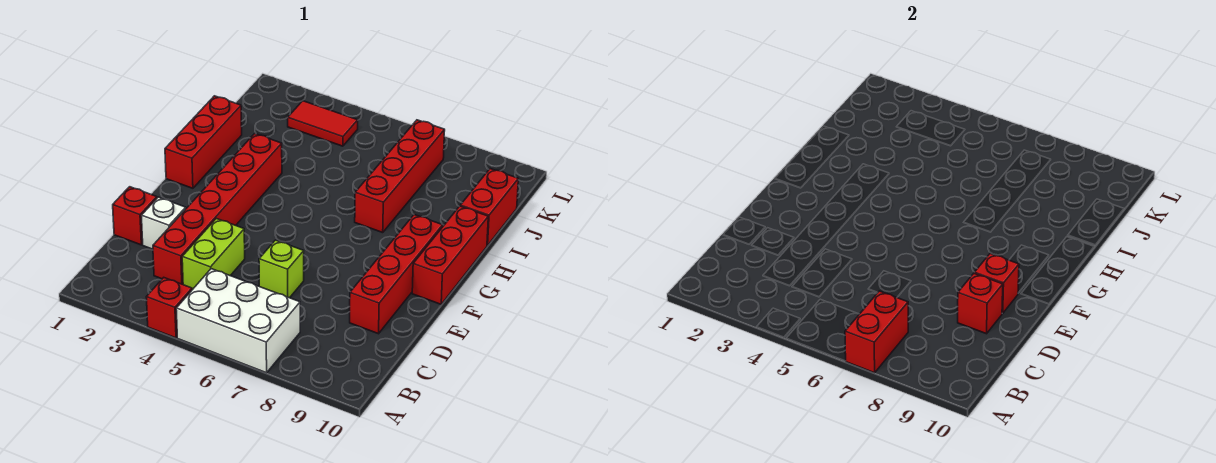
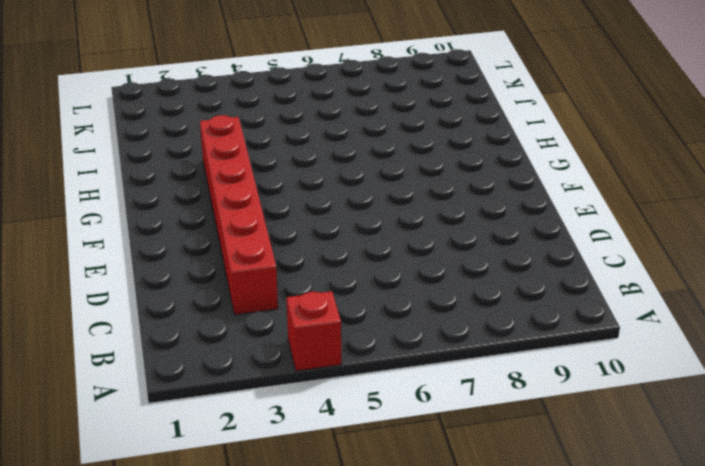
none -> white 2x3 brick [176,269,300,373]
none -> lime 1x2 brick [182,219,245,290]
none -> red 1x1 brick [113,187,157,245]

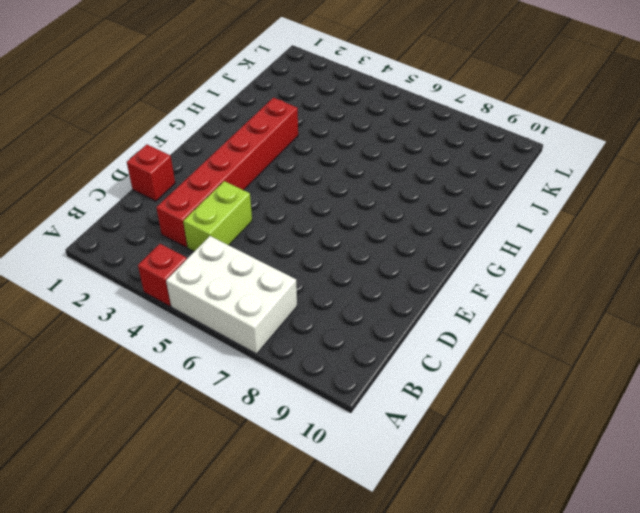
none -> white 1x1 brick [141,197,186,249]
none -> lime 1x1 brick [259,240,304,298]
none -> red 1x4 brick [350,215,443,334]

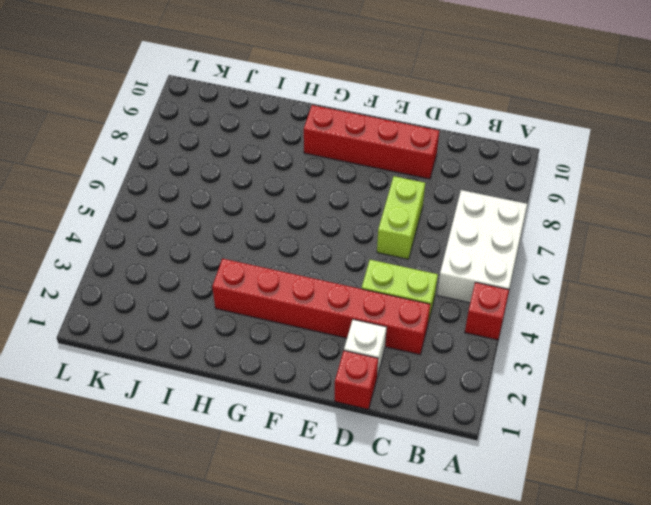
lime 1x2 brick [377,176,425,259] -> lime 1x1 brick [259,240,304,298]
none -> red 1x3 brick [412,206,488,304]
none -> red 1x3 brick [165,96,242,188]
none -> red 1x4 brick [355,120,445,233]

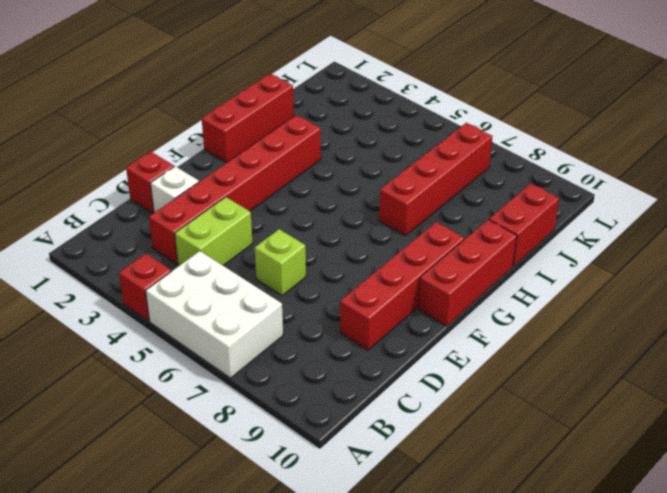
none -> red 1x2 tile [288,101,358,146]
none -> red 1x2 brick [845,291,908,373]
none -> red 1x1 brick [958,274,1003,334]

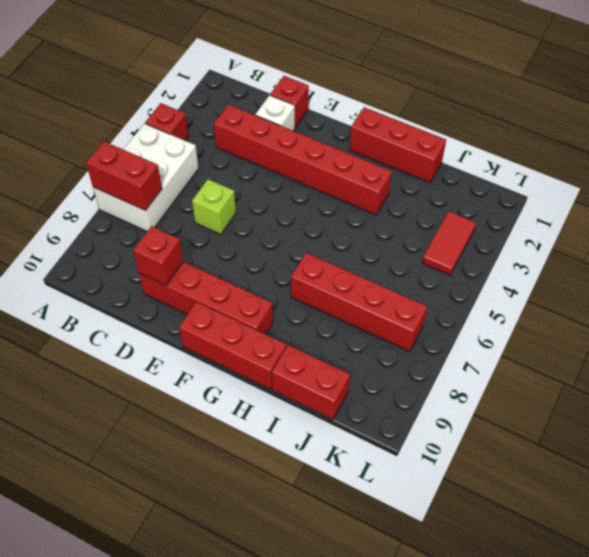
none -> lime 1x2 brick [182,219,245,290]
none -> red 1x1 brick [974,254,1019,313]

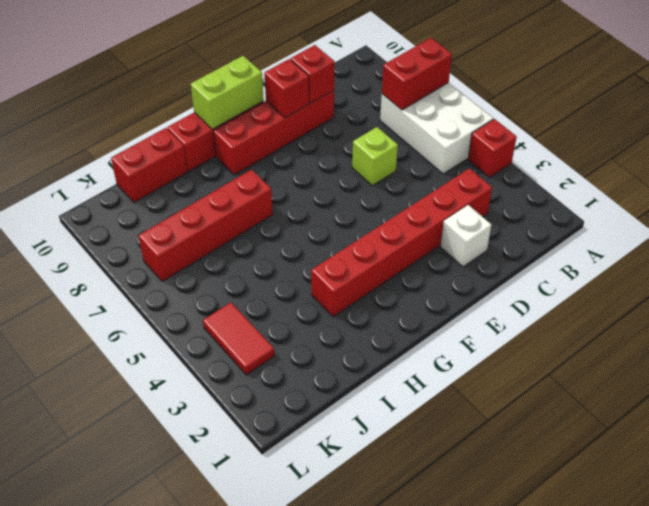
lime 1x2 brick [191,56,264,129] -> lime 1x2 brick moved to [182,219,245,290]
none -> red 1x1 brick [113,187,157,245]
none -> red 1x3 brick [165,96,242,188]

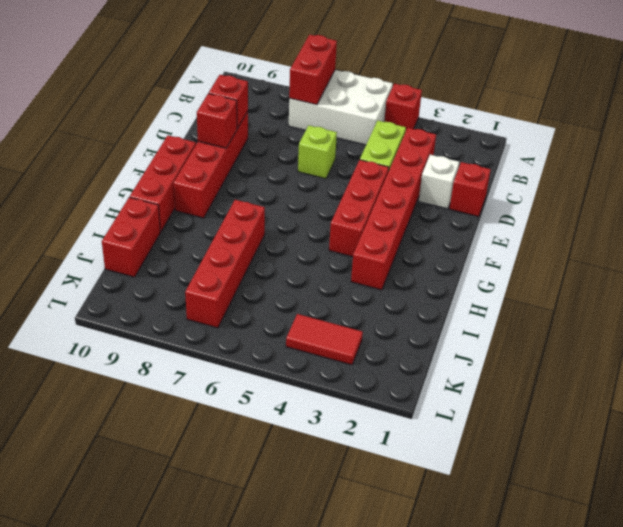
red 1x3 brick [329,160,389,257] -> red 1x3 brick moved to [165,96,242,188]

